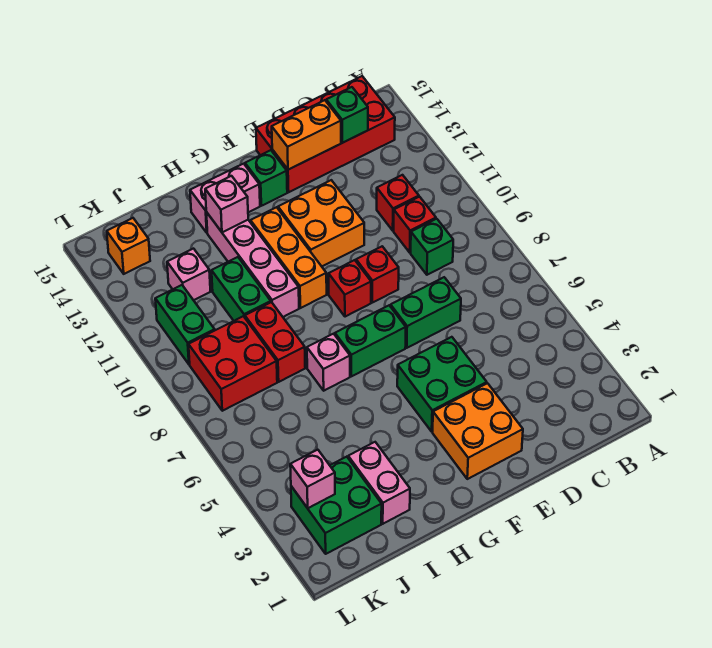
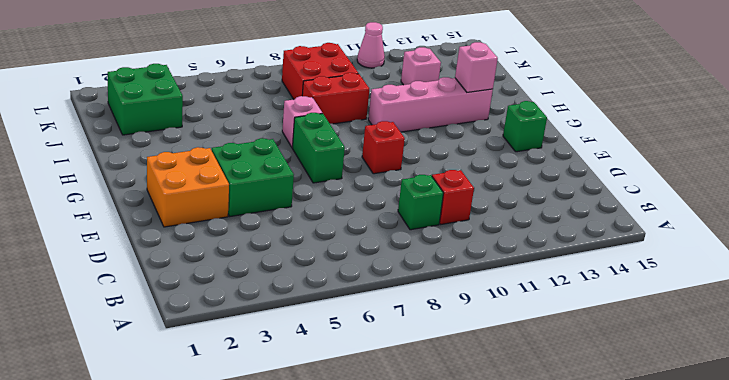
pink 1x1 cone [357,22,385,68] -> none
none -> red 2x4 brick [256,76,395,192]
none -> red 1x1 brick [377,175,419,231]
none -> green 1x2 brick [391,277,461,348]

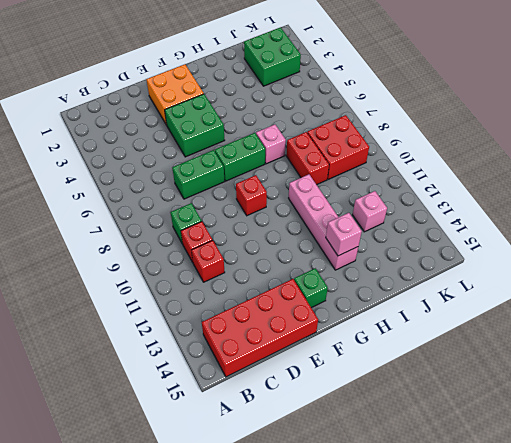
none -> red 1x1 brick [356,246,399,303]
none -> orange 2x2 brick [278,180,364,266]
none -> orange 1x3 brick [251,207,327,308]

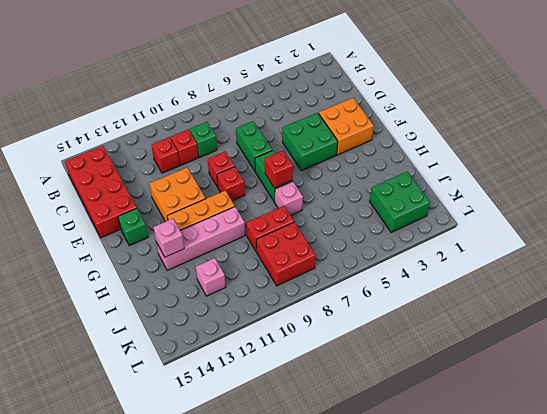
red 1x1 brick [265,151,293,188] -> none
none -> pink 1x2 brick [190,164,260,233]
none -> pink 1x2 brick [348,442,410,524]
none -> green 1x2 brick [212,257,271,321]

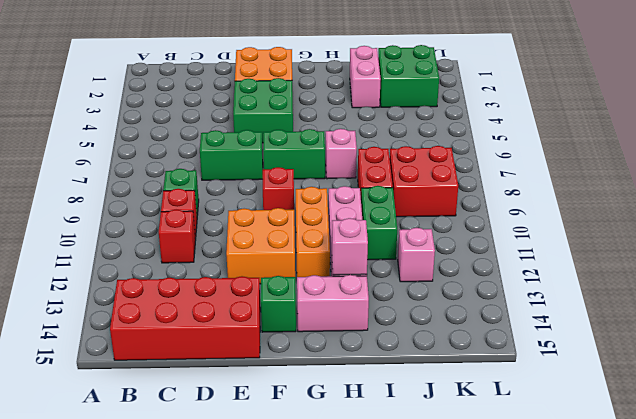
none -> red 1x1 brick [356,246,399,303]
none -> green 1x2 brick [155,285,215,364]
none -> orange 1x1 brick [107,218,150,274]

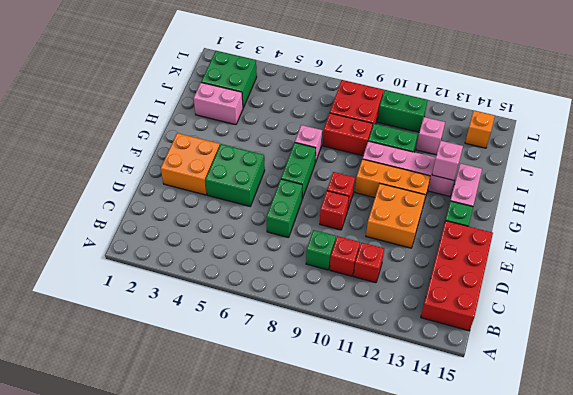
none -> green 1x1 brick [326,87,368,143]
none -> orange 1x2 brick [272,100,341,170]
none -> pink 1x1 brick [290,450,335,508]

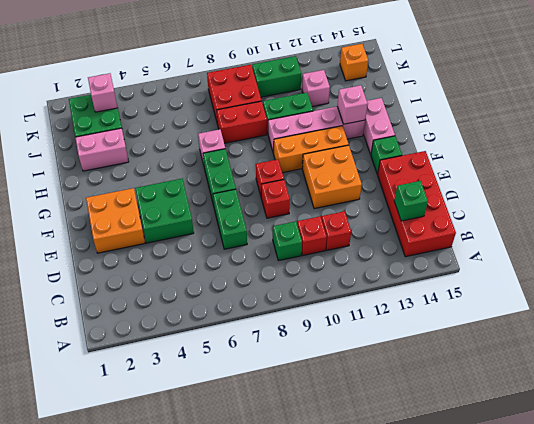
none -> orange 1x2 brick [272,100,341,170]

